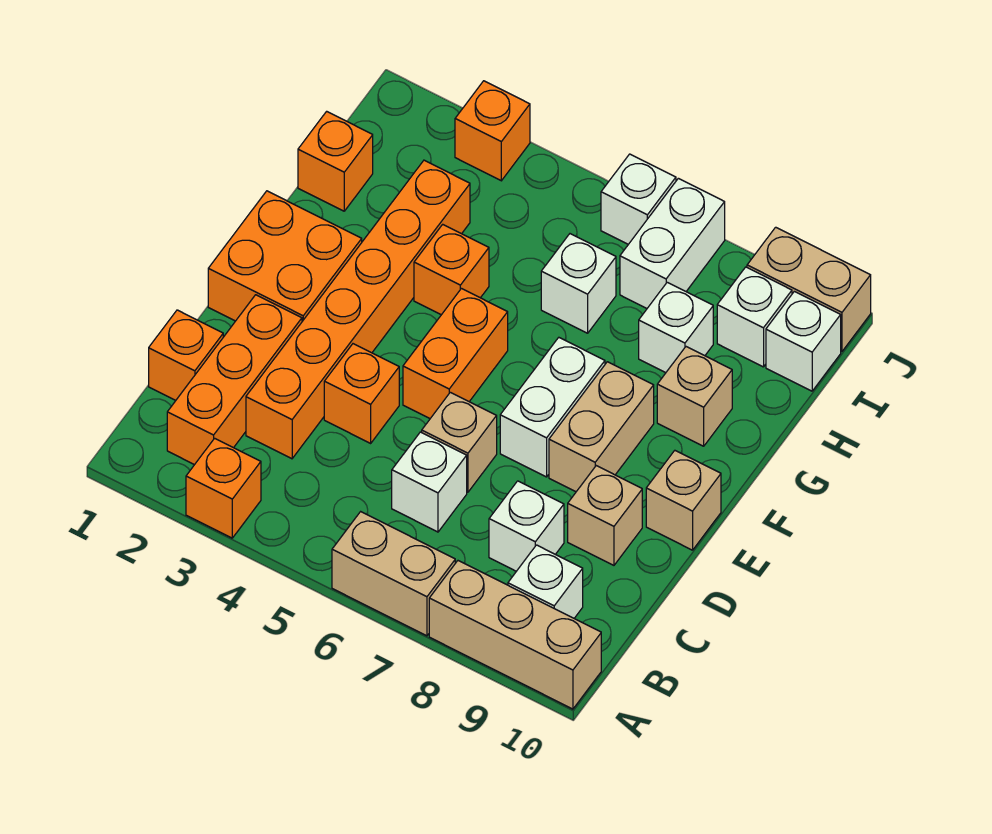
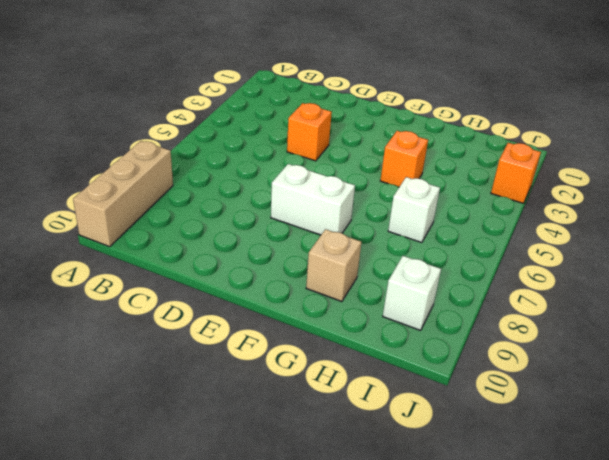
none -> orange 1x1 brick [186,438,261,538]
none -> tan 1x2 brick [332,512,455,636]
none -> orange 1x3 brick [167,295,302,465]

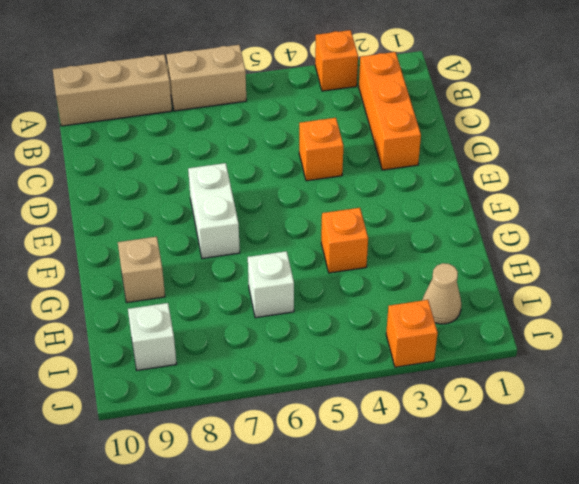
tan 1x1 cone [423,263,461,324] -> none
none -> white 1x1 brick [508,545,583,618]
none -> orange 1x1 brick [149,310,223,400]
none -> orange 1x6 brick [246,160,470,459]

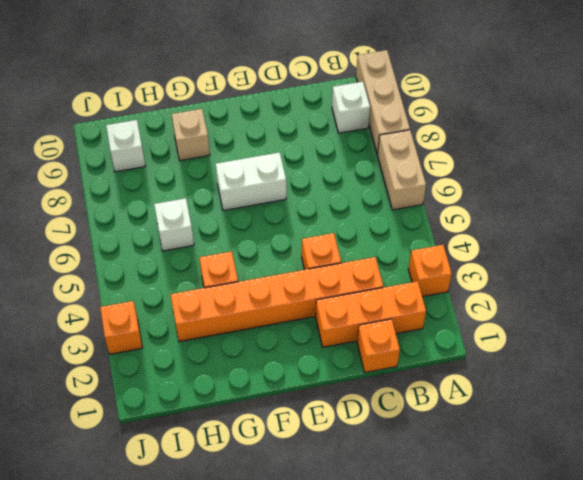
none -> white 1x1 brick [392,432,467,532]
none -> white 1x1 brick [489,481,564,571]
none -> tan 1x1 brick [422,392,497,492]

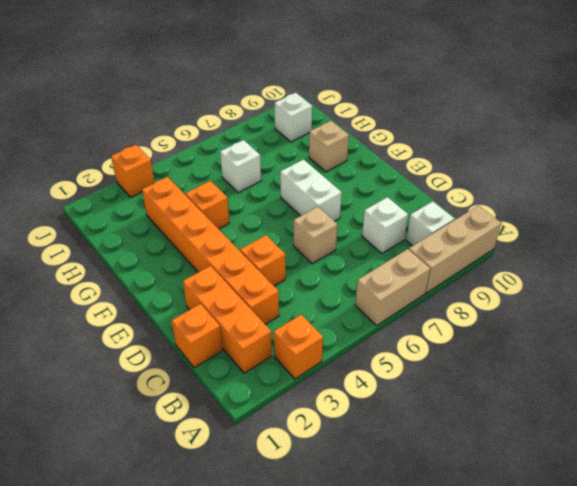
none -> white 1x1 brick [392,432,467,532]
none -> tan 1x1 brick [568,466,642,565]
none -> orange 2x2 brick [208,191,362,321]

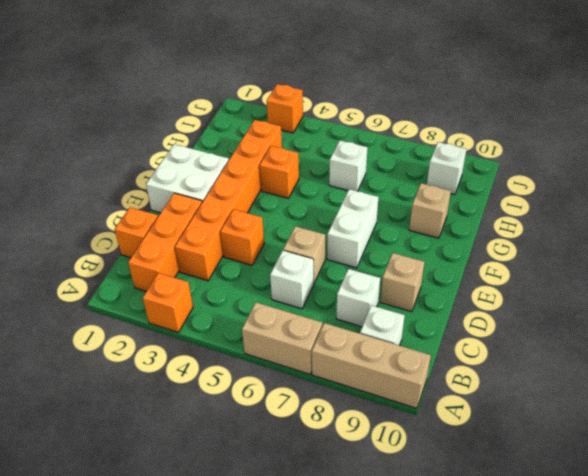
white 2x2 brick [146,144,229,213] -> orange 2x2 brick [208,191,362,321]
none -> orange 1x2 brick [403,289,508,418]
none -> tan 1x2 brick [549,362,654,492]
none -> tan 1x1 brick [646,451,721,550]

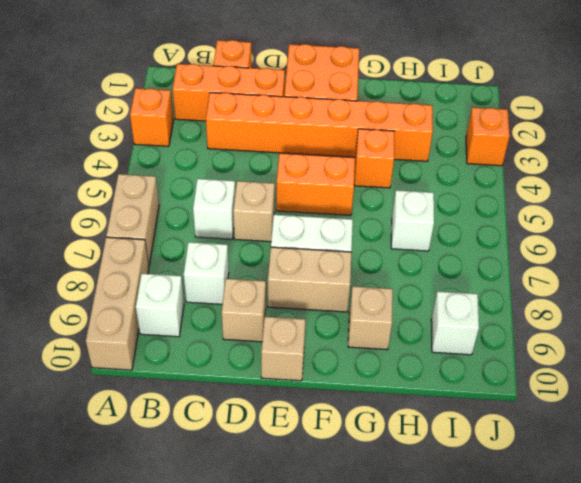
none -> orange 1x1 brick [324,344,399,443]
none -> orange 1x1 brick [298,111,373,211]
none -> white 1x1 brick [639,282,713,373]

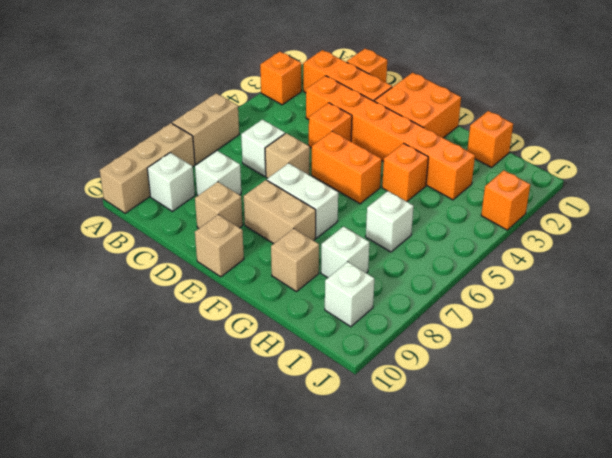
none -> white 1x2 brick [620,178,725,308]
none -> white 1x1 brick [766,291,841,391]
none -> white 1x1 brick [601,154,676,244]

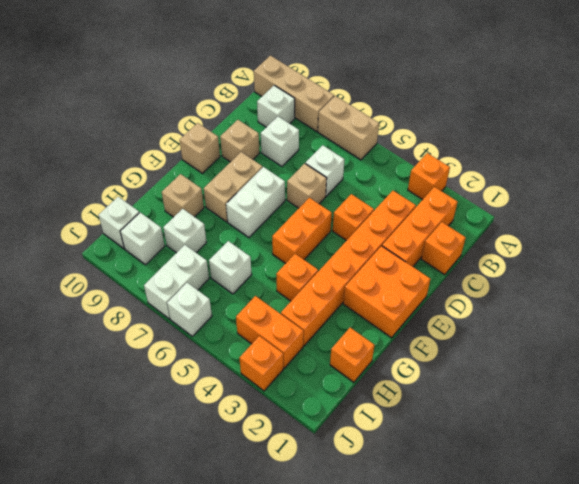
orange 1x2 brick [236,296,304,368] -> none
none -> tan 1x2 brick [747,227,871,351]

